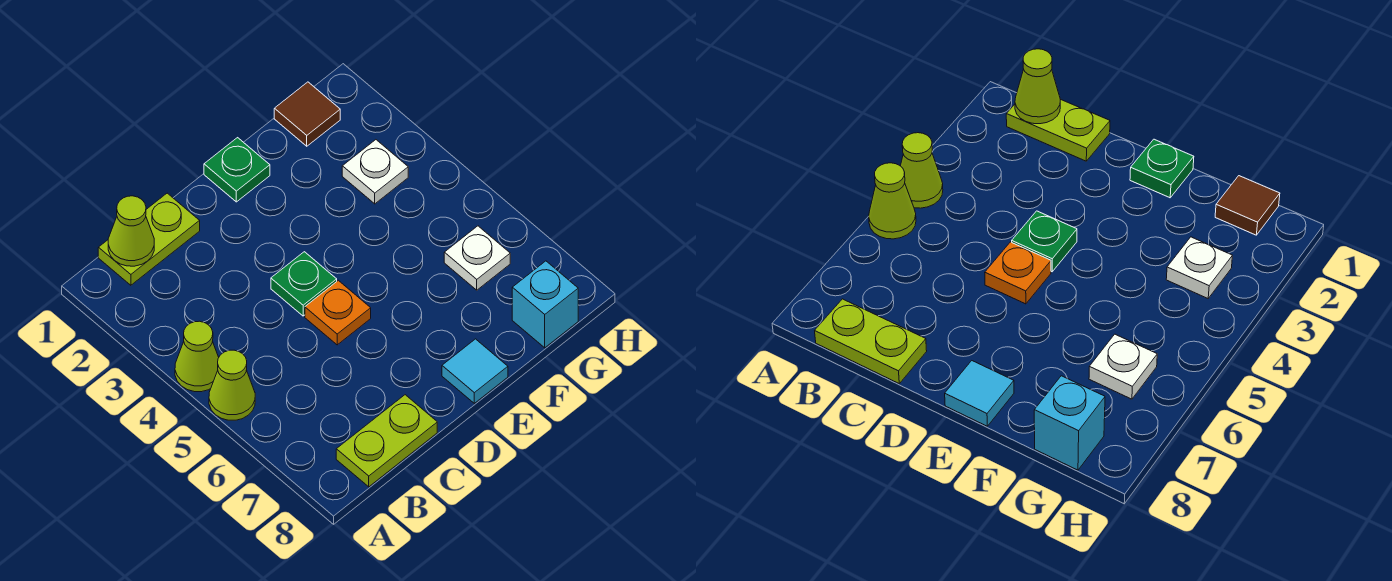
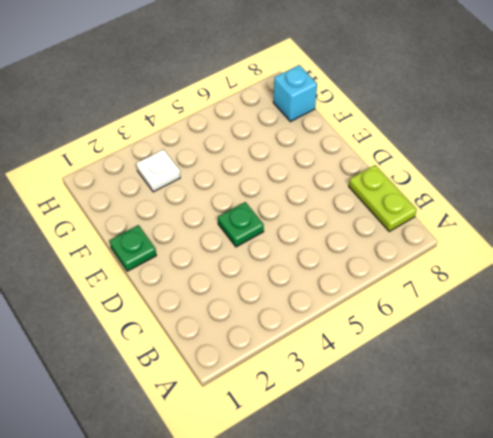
none -> lime 1x1 cone [175,321,219,392]
none -> lime 1x1 cone [209,350,255,420]
none -> lime 1x2 plate [98,193,200,285]

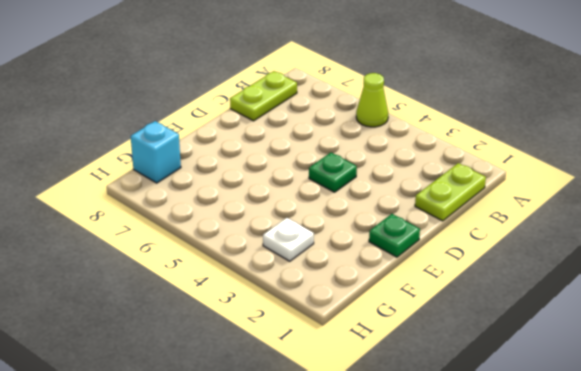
none -> lime 1x1 cone [175,321,219,392]
none -> orange 1x1 plate [305,280,371,345]
none -> cyan 1x1 tile [442,339,508,403]

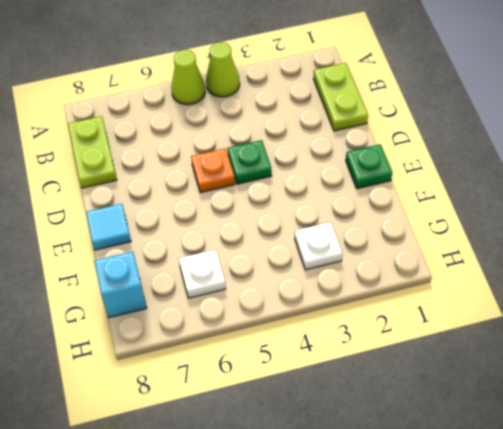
none -> brown 1x1 tile [274,82,340,146]
none -> lime 1x1 cone [108,196,154,266]

